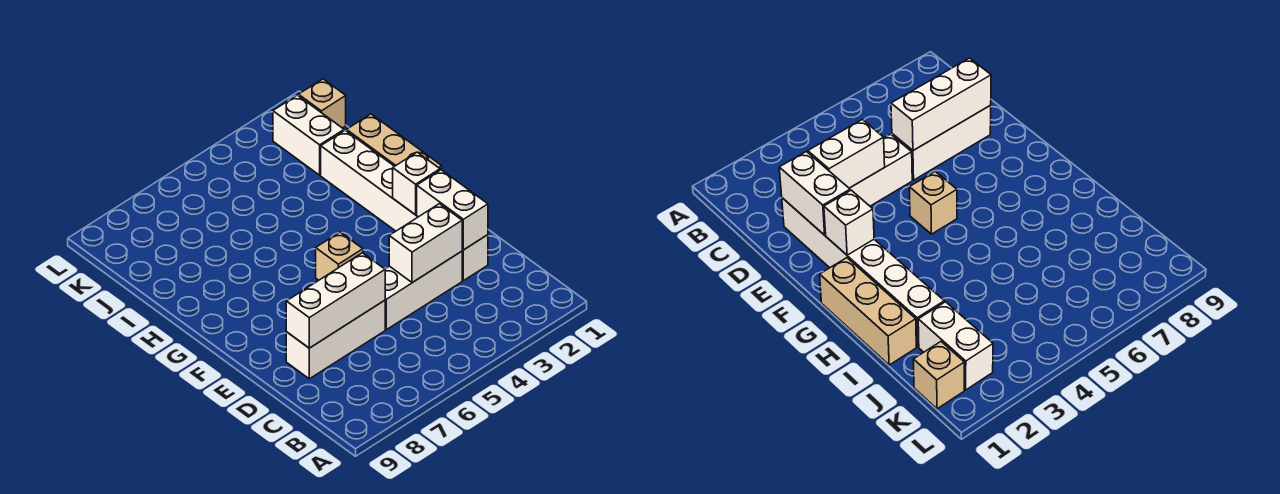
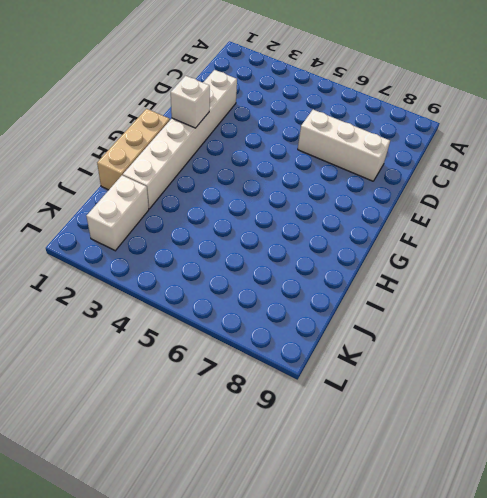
none -> white 1x3 brick [385,251,462,330]
none -> tan 1x1 brick [316,232,363,280]

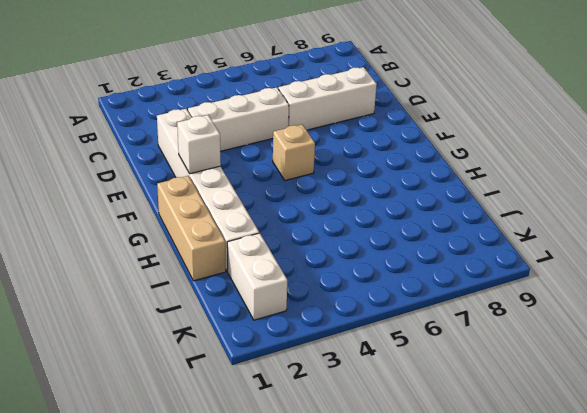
none -> tan 1x1 brick [299,79,346,128]
none -> white 1x2 brick [417,170,488,250]

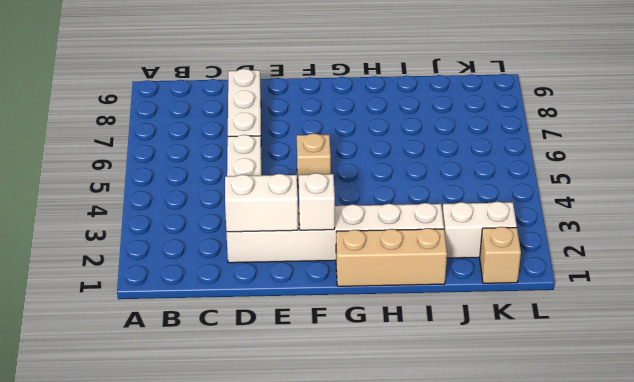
none -> white 1x2 brick [389,204,463,283]
none -> white 1x3 brick [286,253,385,348]

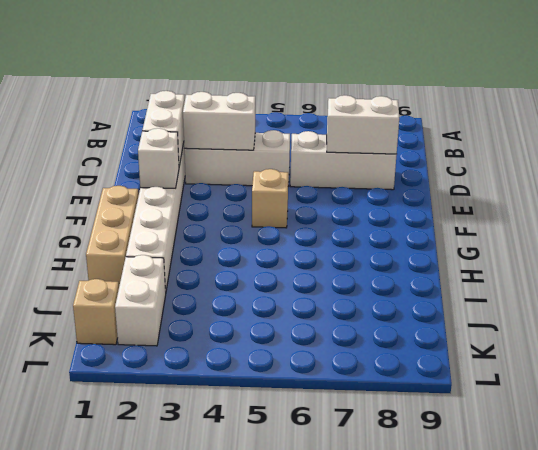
white 1x2 brick [327,95,399,154] -> white 1x3 brick [286,253,385,348]

